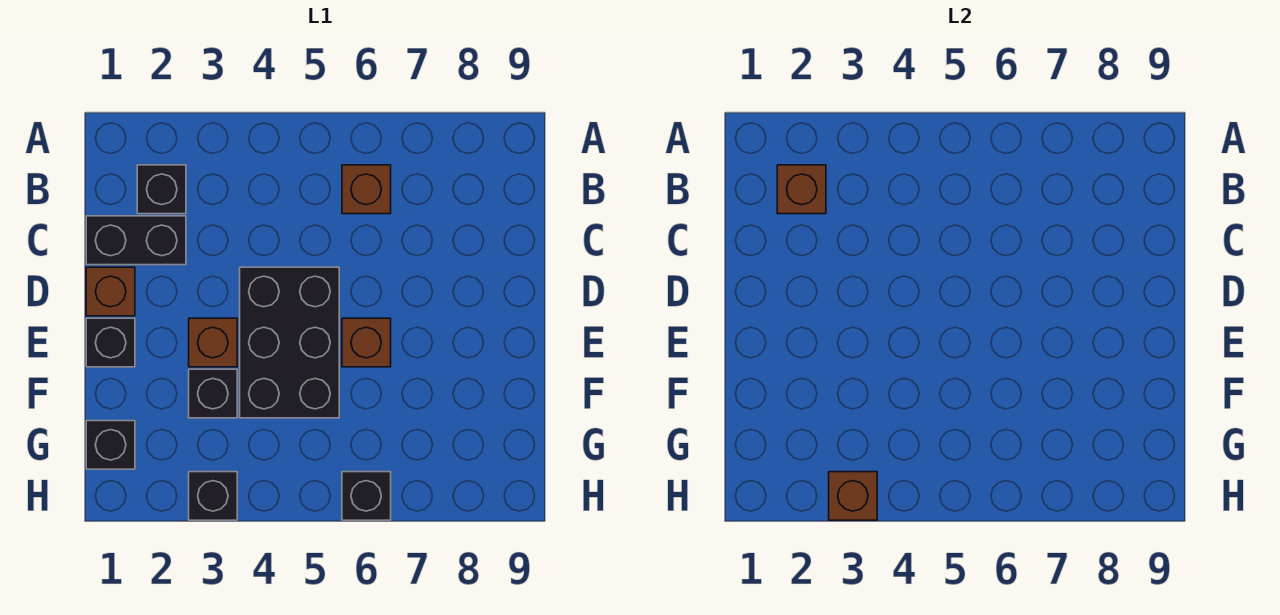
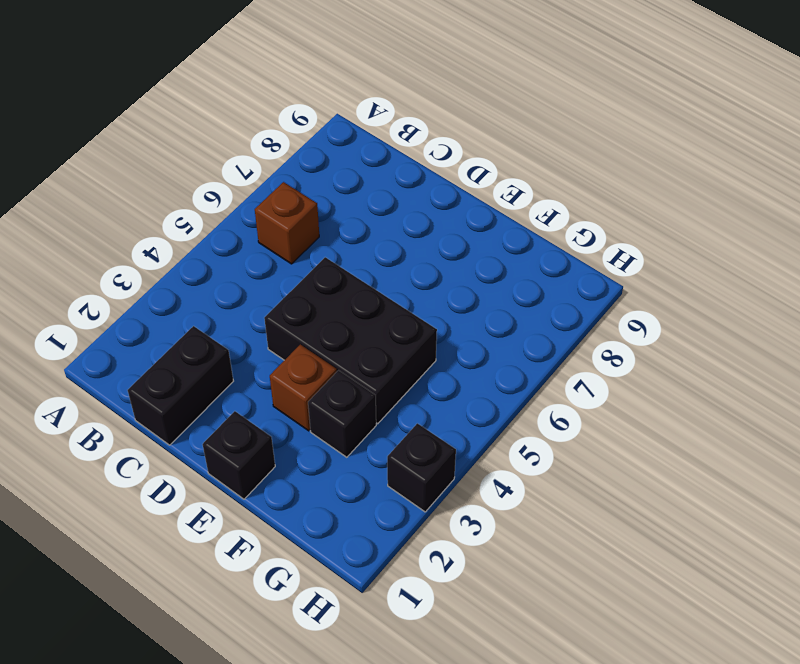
none -> black 1x1 brick [137,165,186,214]
none -> brown 1x1 brick [86,267,135,316]
none -> brown 1x1 brick [342,318,391,367]

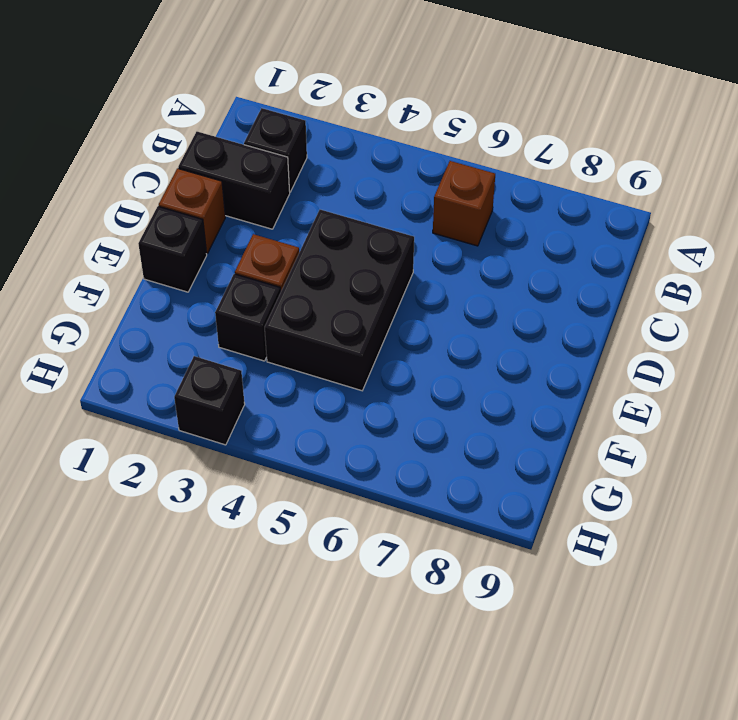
none -> brown 1x1 brick [342,318,391,367]
none -> black 1x1 brick [86,421,135,469]
none -> black 1x1 brick [342,472,391,520]

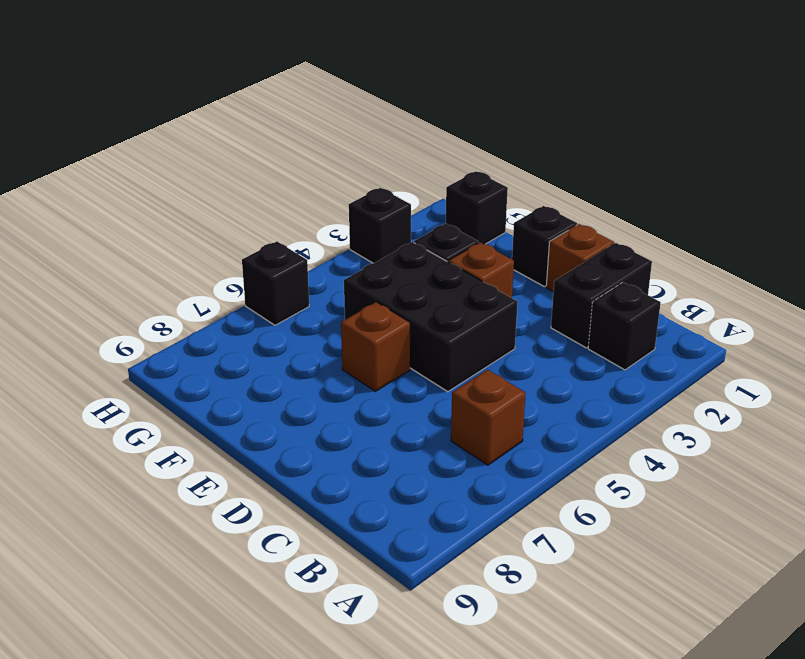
none -> brown 1x1 brick [777,165,826,214]
none -> brown 1x1 brick [829,472,877,520]

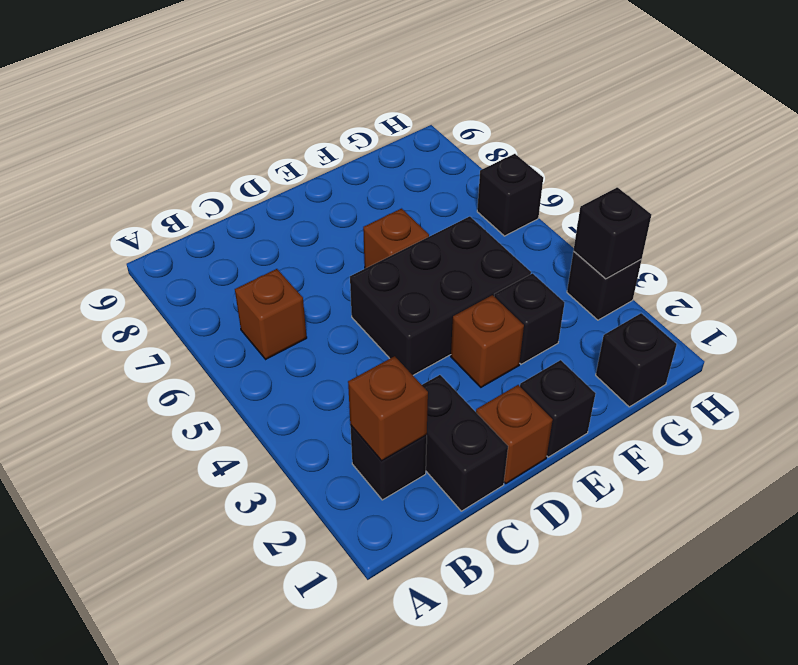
black 1x1 brick [573,187,651,279] -> brown 1x1 brick [829,472,877,520]

